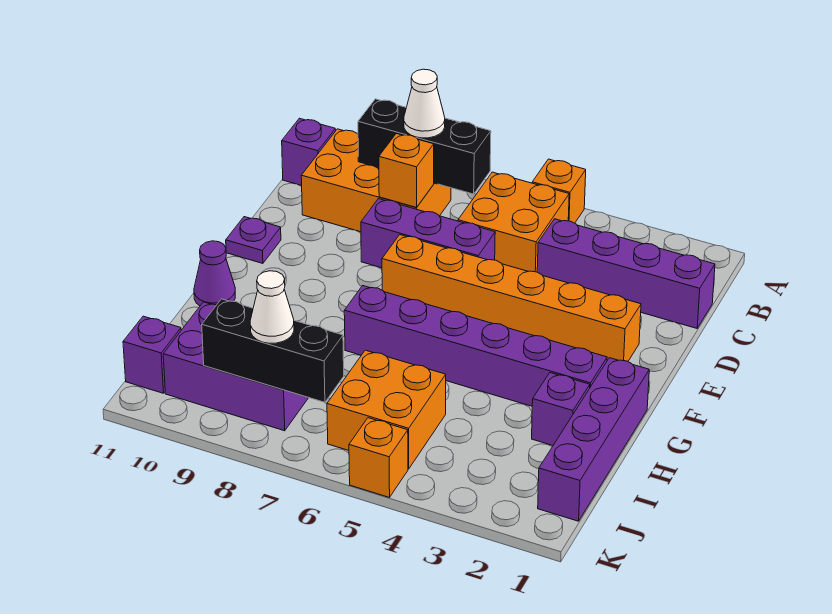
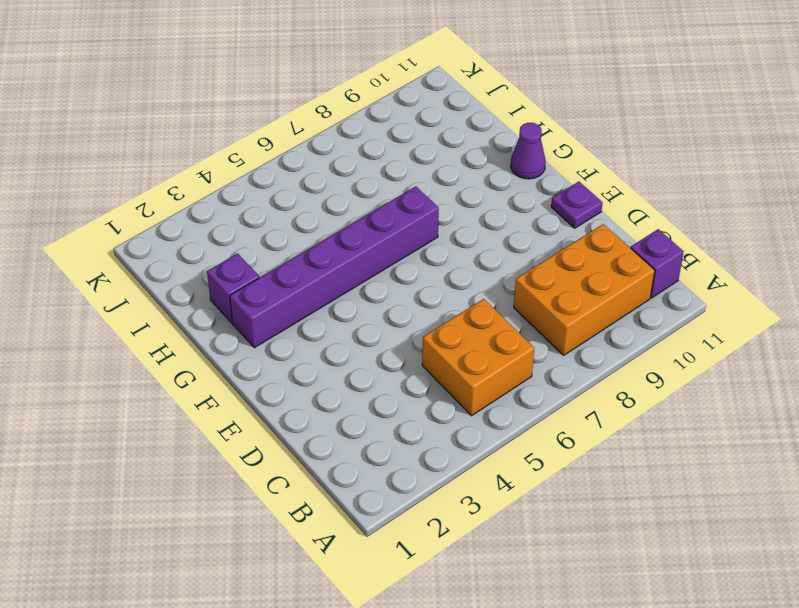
none -> orange 1x1 brick [532,159,586,223]
none -> purple 1x4 brick [537,219,715,328]
none -> purple 1x3 brick [361,199,495,268]

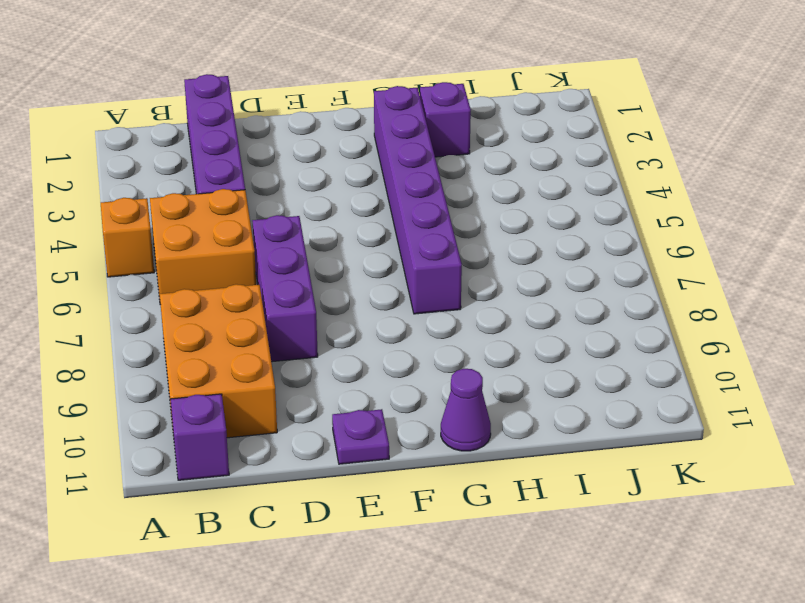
none -> orange 1x6 brick [382,235,641,361]
none -> purple 1x4 brick [538,358,649,521]
none -> orange 2x2 brick [327,350,446,469]

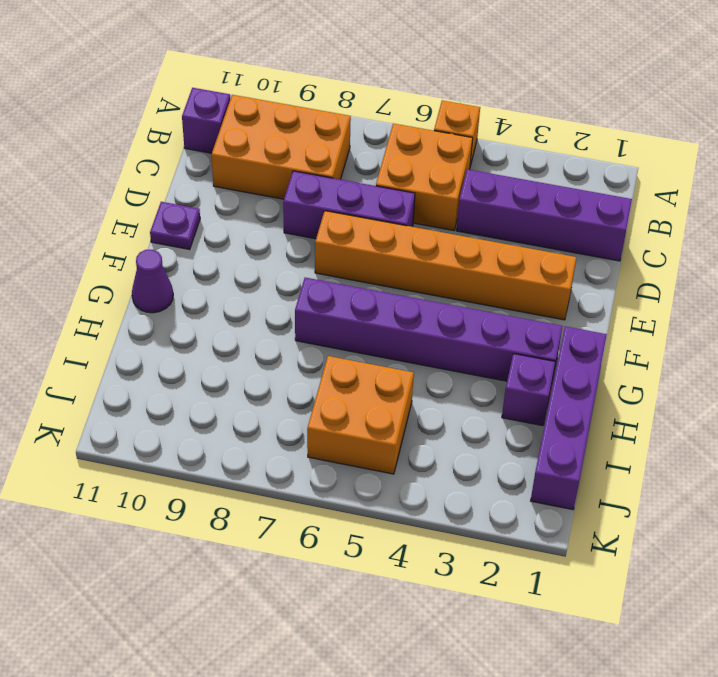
none -> purple 2x3 brick [163,302,309,431]
none -> purple 1x1 brick [123,316,181,393]
none -> orange 1x1 brick [349,418,408,497]

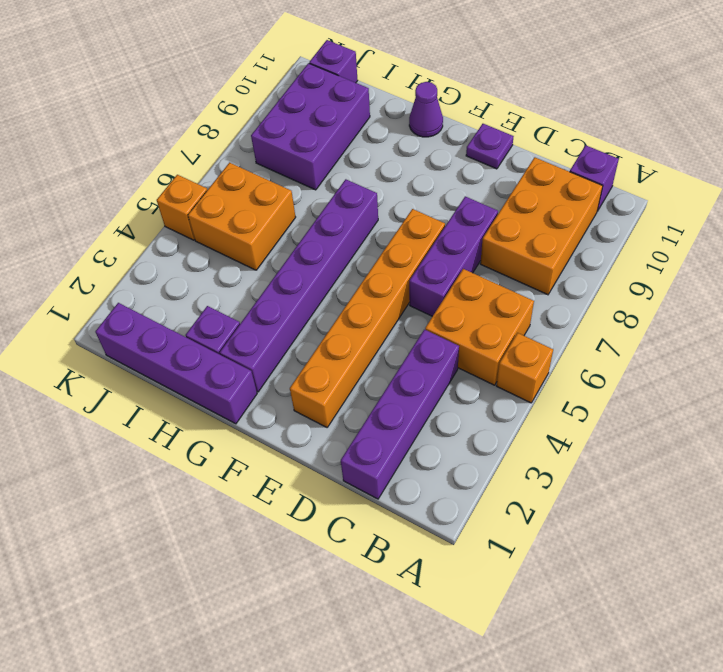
none -> black 1x3 brick [358,99,491,194]
none -> orange 1x1 brick [379,133,434,207]
none -> black 1x3 brick [202,299,344,402]

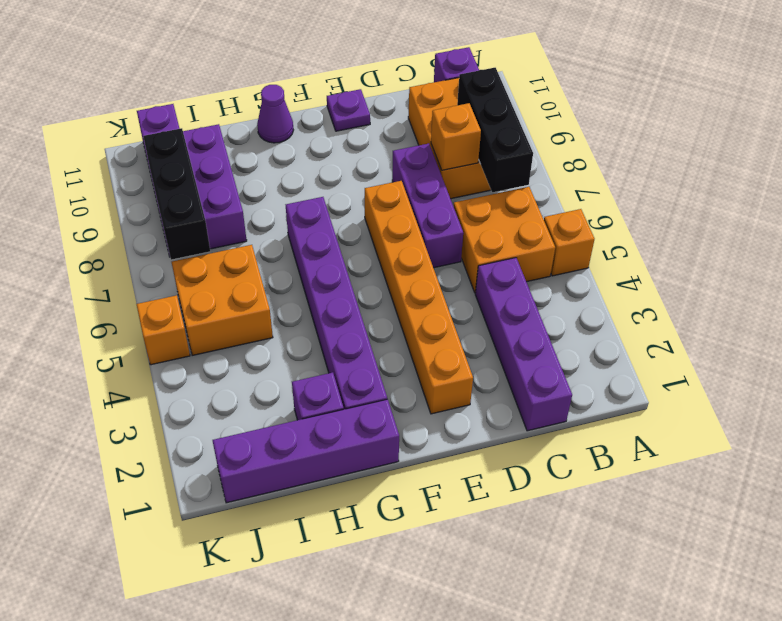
none -> white 1x1 cone [404,69,445,138]
none -> white 1x1 cone [250,271,294,343]

